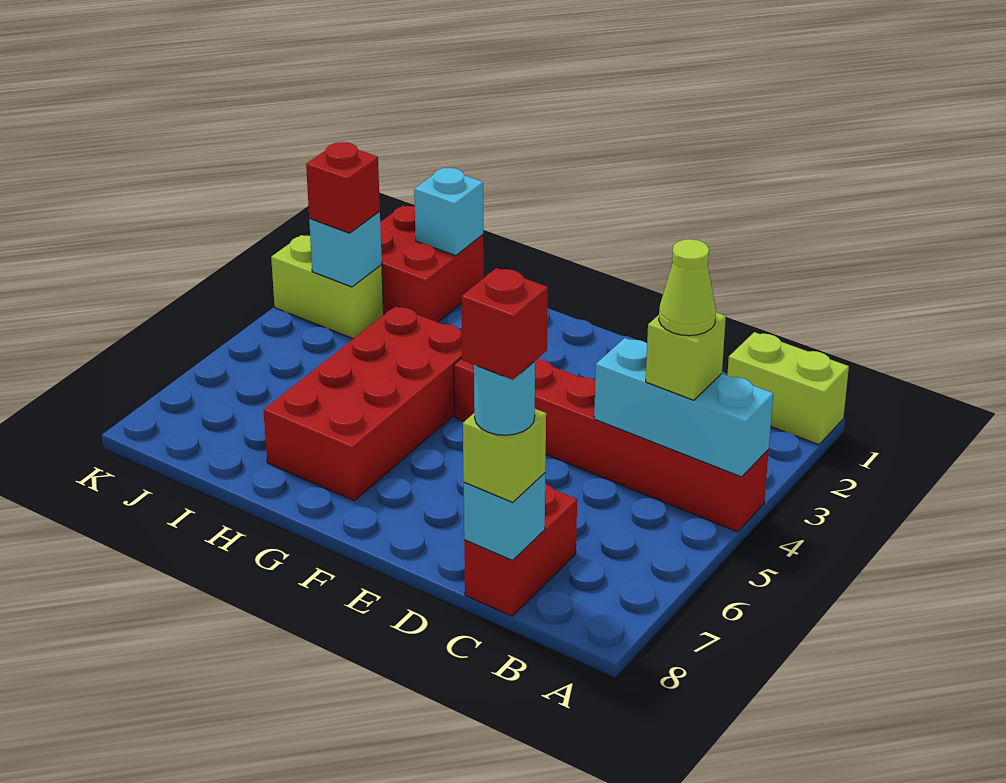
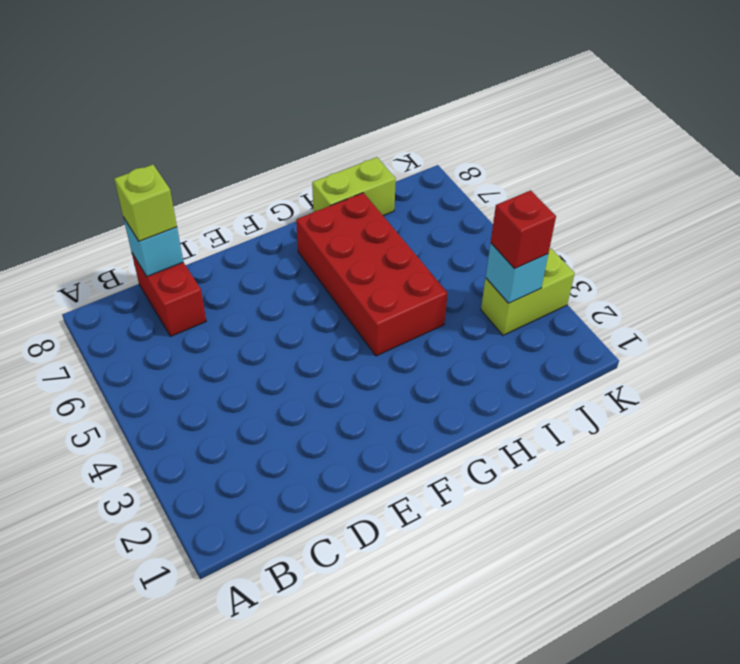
lime 1x2 brick [312,157,396,216] -> lime 1x2 brick moved to [727,332,849,445]
none -> red 1x6 brick [454,358,769,532]
none -> red 2x2 brick [380,206,484,322]
none -> cyan 1x3 brick [594,338,773,477]

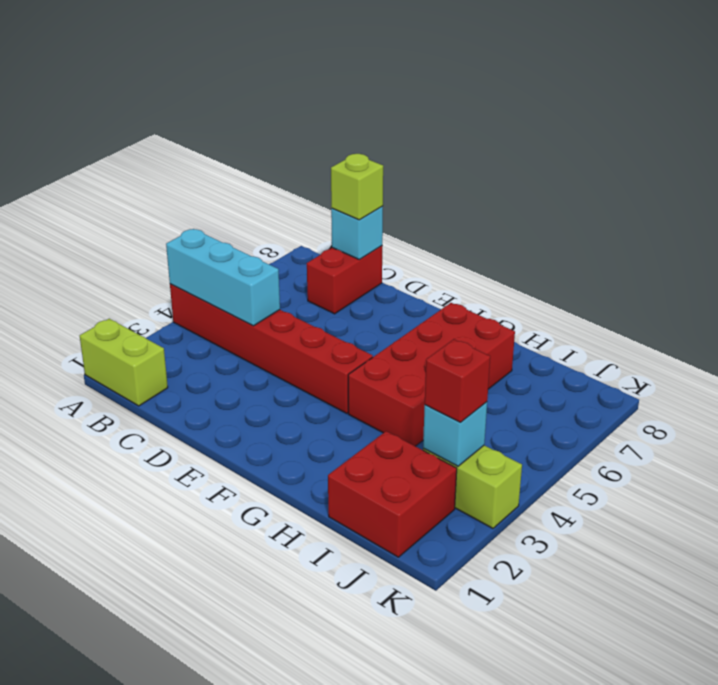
none -> cyan 1x1 brick [414,168,483,256]
none -> lime 1x1 brick [646,312,726,400]
none -> lime 1x1 cone [659,239,716,336]

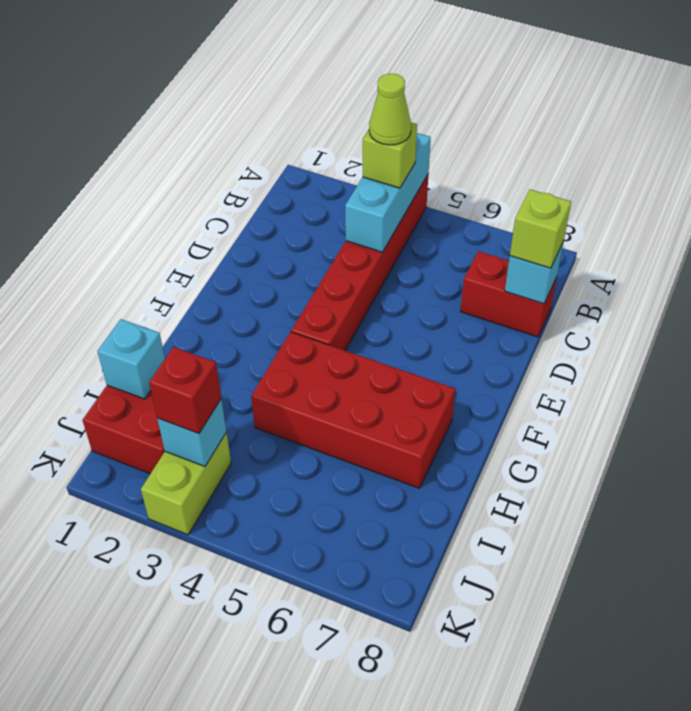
none -> lime 1x2 brick [727,332,849,445]
none -> cyan 1x1 round brick [474,361,535,435]
none -> red 1x1 brick [461,268,548,380]

